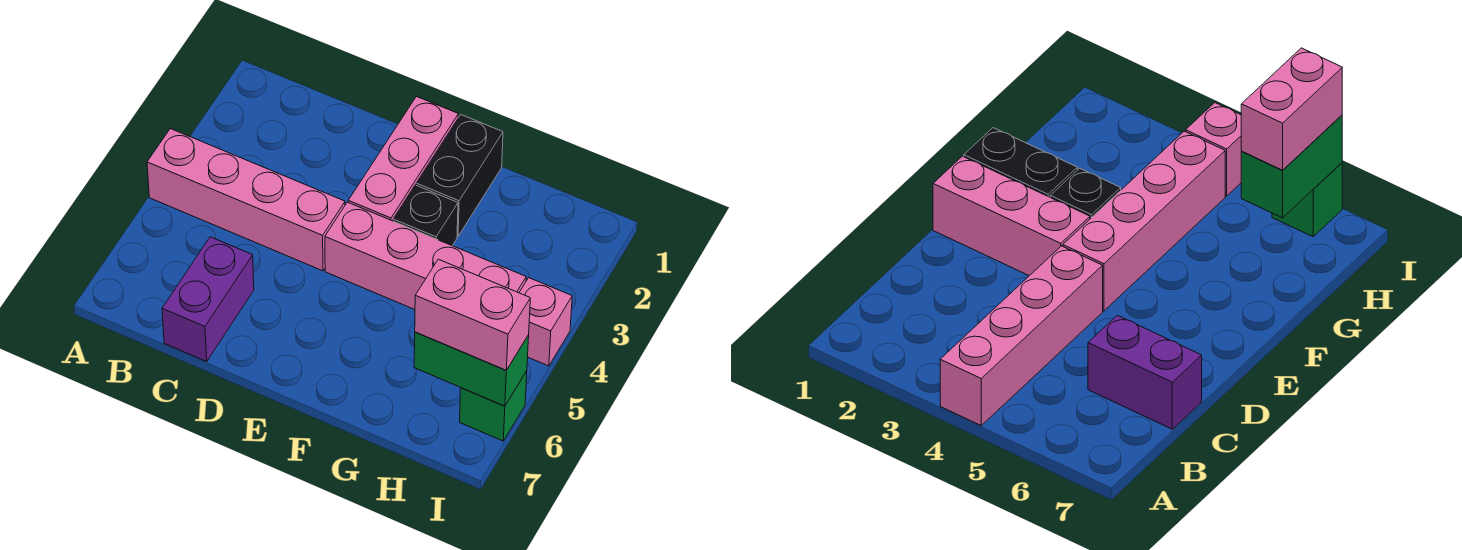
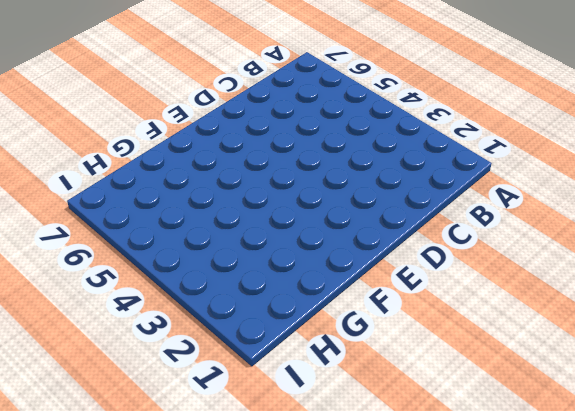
none -> pink 1x4 brick [147,129,345,271]
none -> purple 1x2 brick [162,237,254,362]

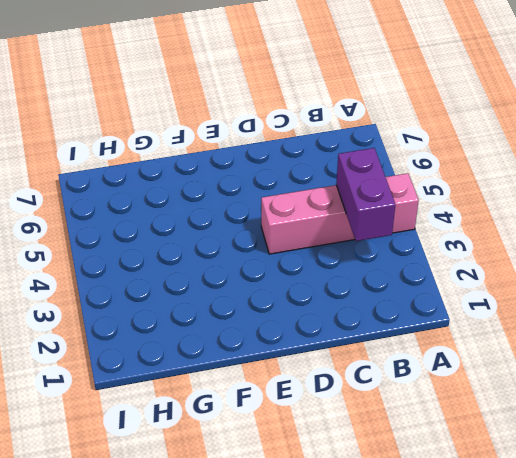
purple 1x2 brick [336,148,396,241] -> purple 1x2 brick moved to [162,237,254,362]
none -> pink 1x3 brick [348,97,458,221]
none -> pink 1x4 brick [325,202,526,310]

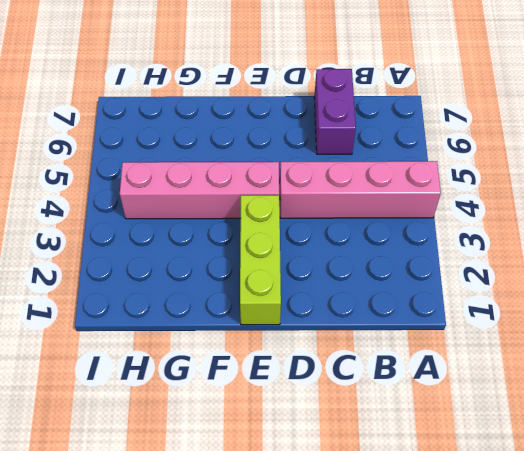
lime 1x3 brick [240,195,281,325] -> pink 1x3 brick [348,97,458,221]
none -> black 1x2 brick [416,115,503,236]
none -> black 1x1 brick [393,185,458,246]

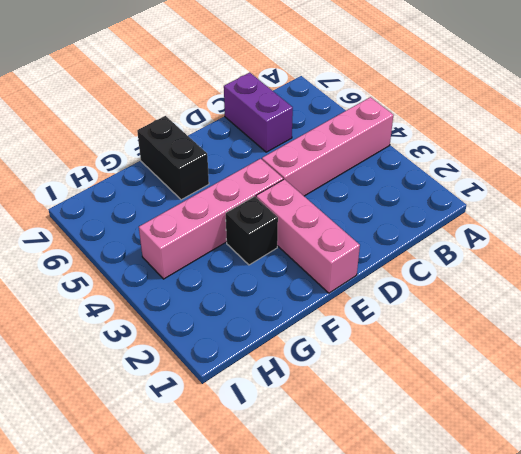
black 1x2 brick [137,116,209,200] -> black 1x2 brick moved to [416,115,503,236]
none -> pink 1x1 brick [519,278,572,366]
none -> green 1x1 brick [460,371,527,441]

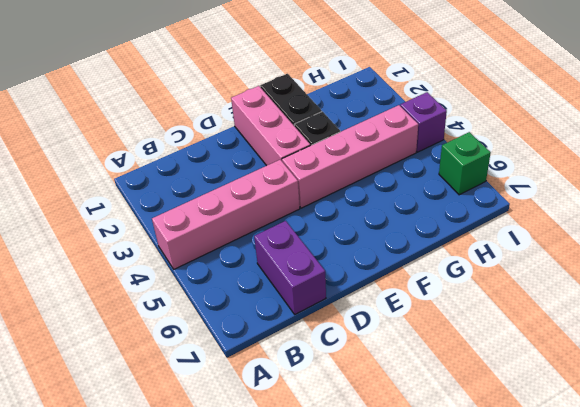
purple 1x1 brick [400,92,447,152] -> pink 1x1 brick [519,278,572,366]
none -> green 1x2 brick [414,332,529,406]
none -> pink 1x2 brick [415,259,530,370]

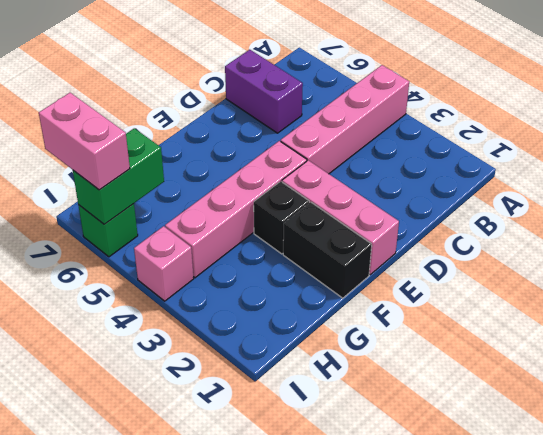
pink 1x2 brick [39,93,130,190] -> pink 1x2 brick turned to [415,259,530,370]

